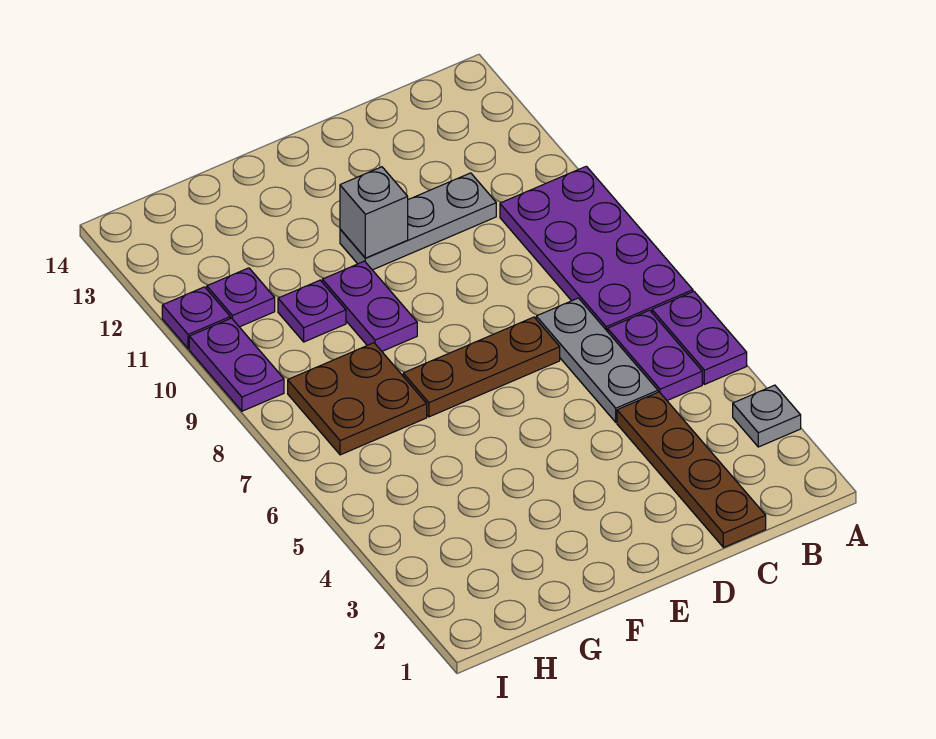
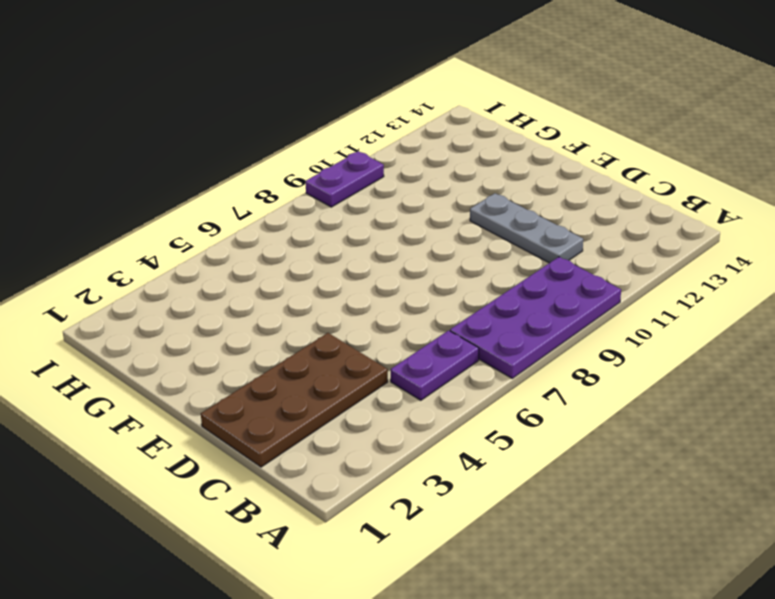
brown 2x4 plate [201,333,388,467] -> brown 1x4 plate [617,392,766,548]
none -> grey 1x1 plate [733,385,801,447]
none -> purple 1x2 plate [652,292,747,384]
none -> grey 1x3 plate [536,298,658,422]

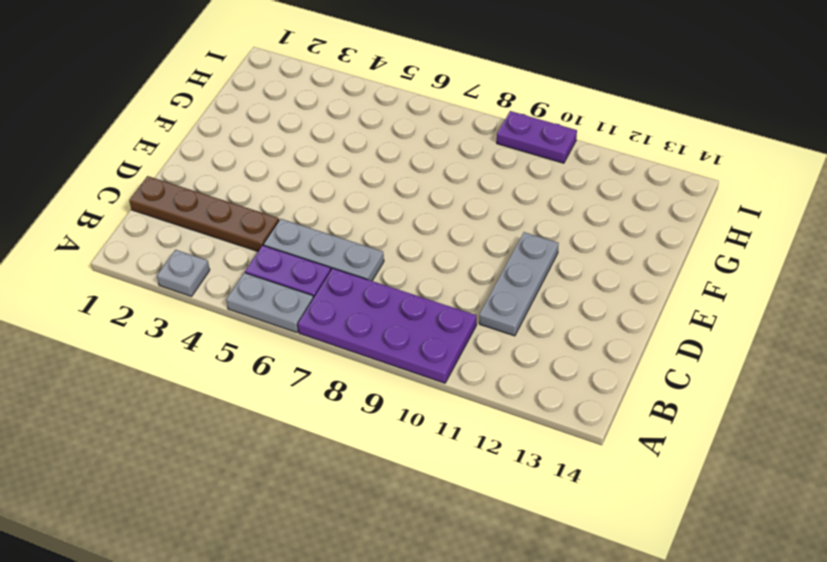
grey 1x2 plate [226,273,313,333] -> purple 1x2 plate [652,292,747,384]
none -> brown 1x3 plate [403,317,560,417]
none -> purple 1x2 plate [322,261,417,351]
none -> brown 2x2 plate [288,343,427,455]

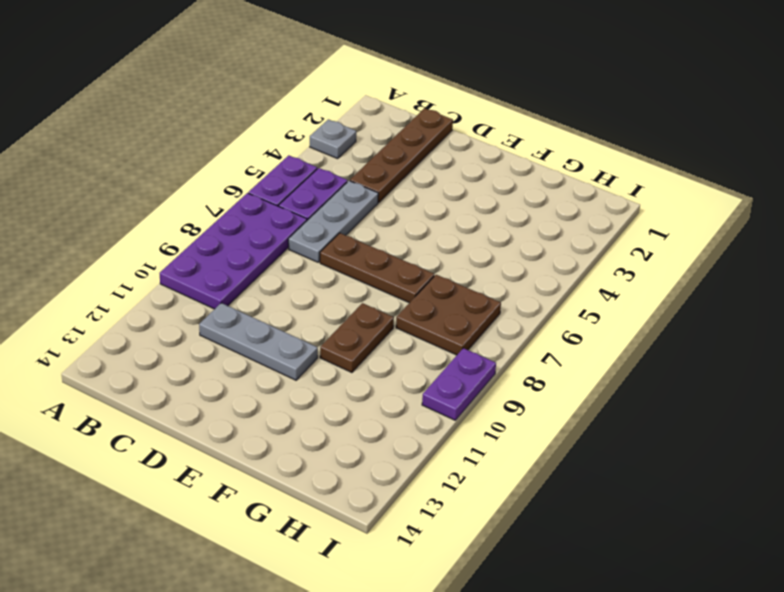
brown 1x2 plate [320,303,394,373] -> purple 1x2 plate [322,261,417,351]
none -> purple 1x1 plate [278,280,346,342]
none -> purple 1x1 plate [207,268,275,327]
none -> purple 1x1 plate [162,287,230,349]

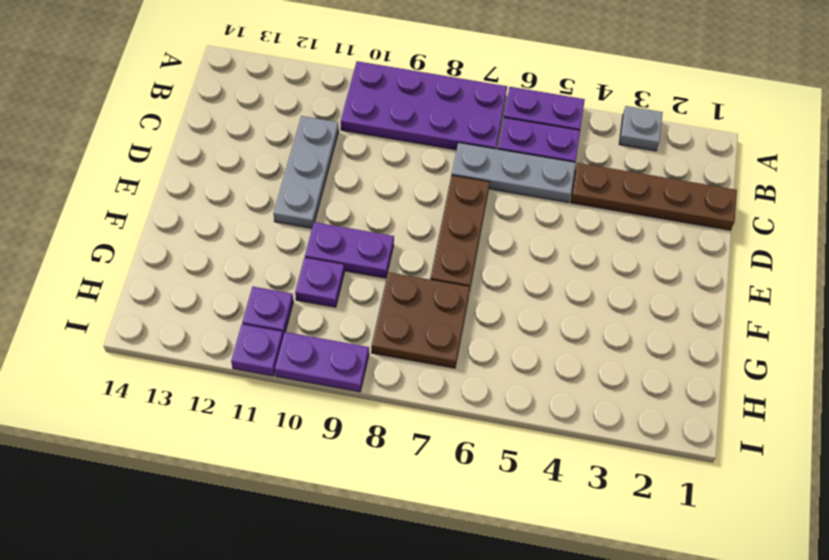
none -> grey 1x1 brick [340,167,408,258]

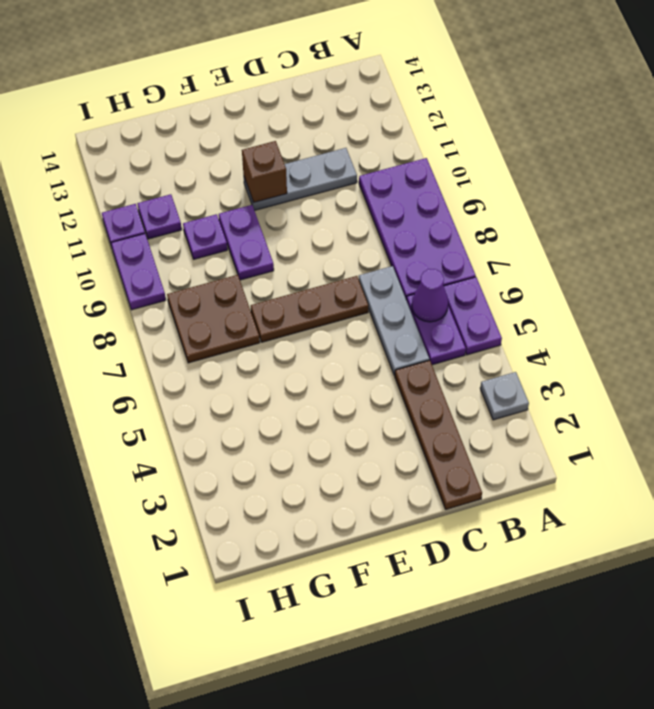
purple 1x1 cone [412,269,448,322] -> none
brown 1x1 brick [242,141,287,202] -> grey 1x1 brick [340,167,408,258]

